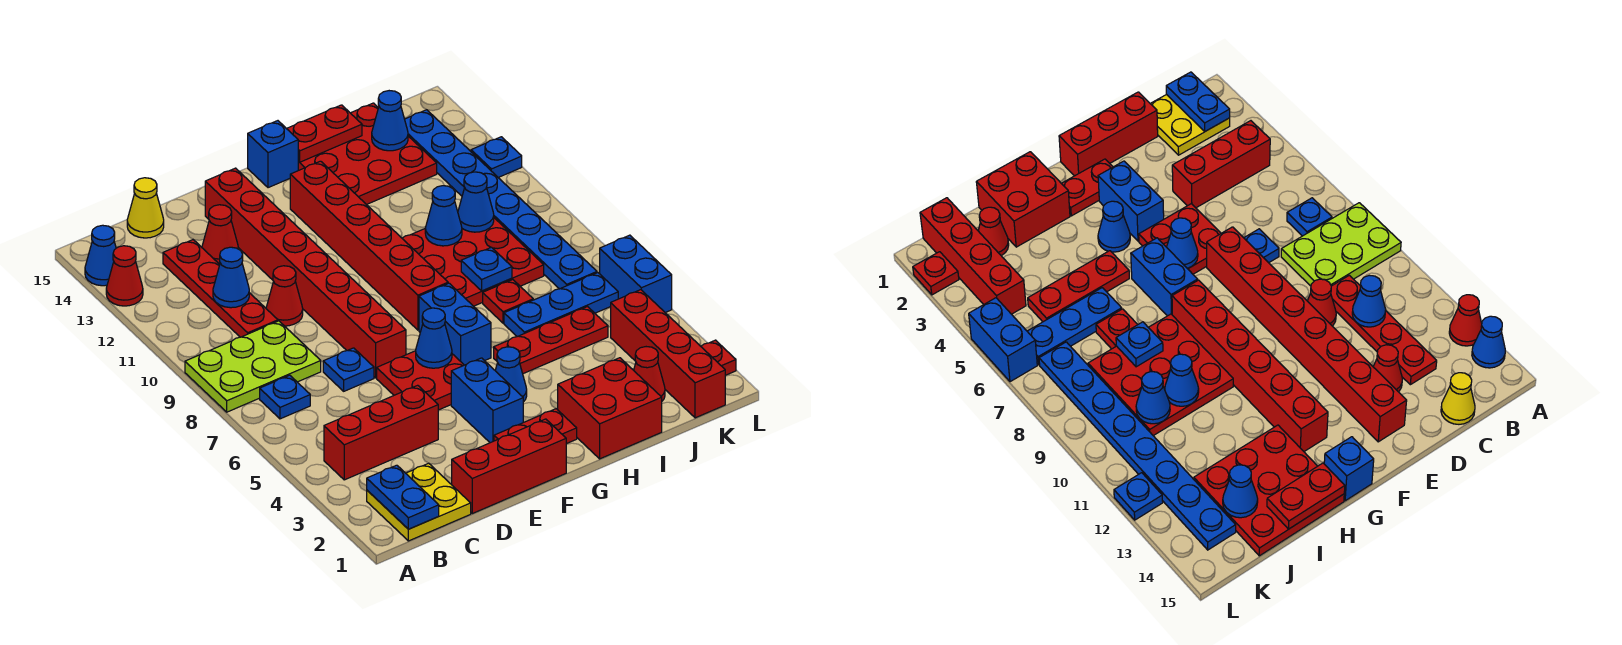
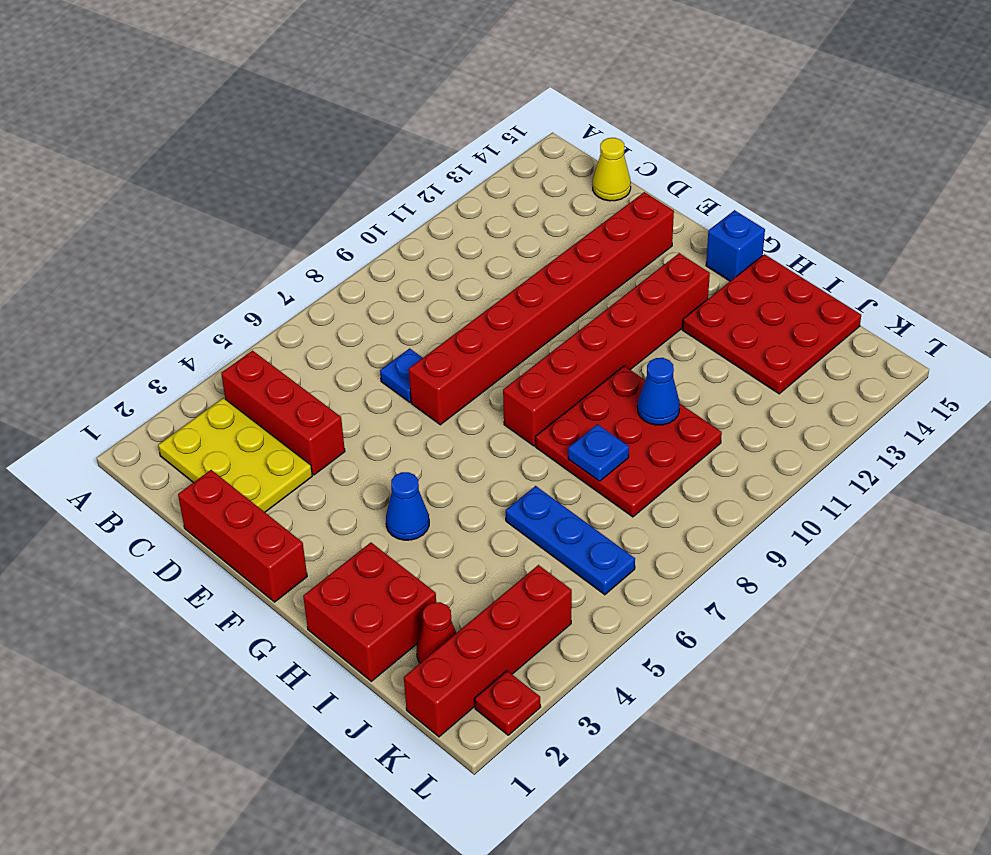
yellow 2x3 plate [158,398,312,512] -> yellow 2x2 plate [367,463,471,541]
none -> lime 2x3 plate [185,321,321,412]
none -> red 1x1 cone [106,246,143,306]
none -> blue 1x1 cone [85,225,116,286]
none -> blue 1x1 plate [260,375,310,419]

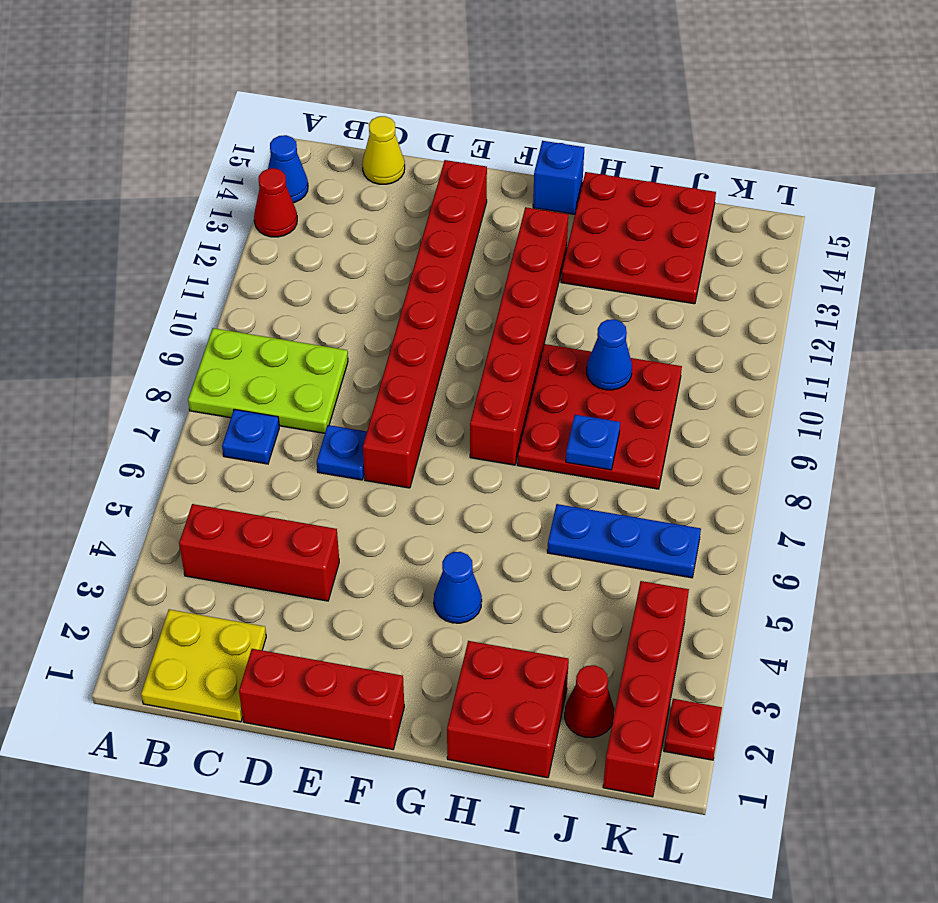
none -> red 1x4 plate [163,240,278,337]
none -> red 1x1 cone [266,266,303,326]
none -> red 1x1 cone [202,205,238,264]
none -> red 2x2 plate [377,351,464,410]

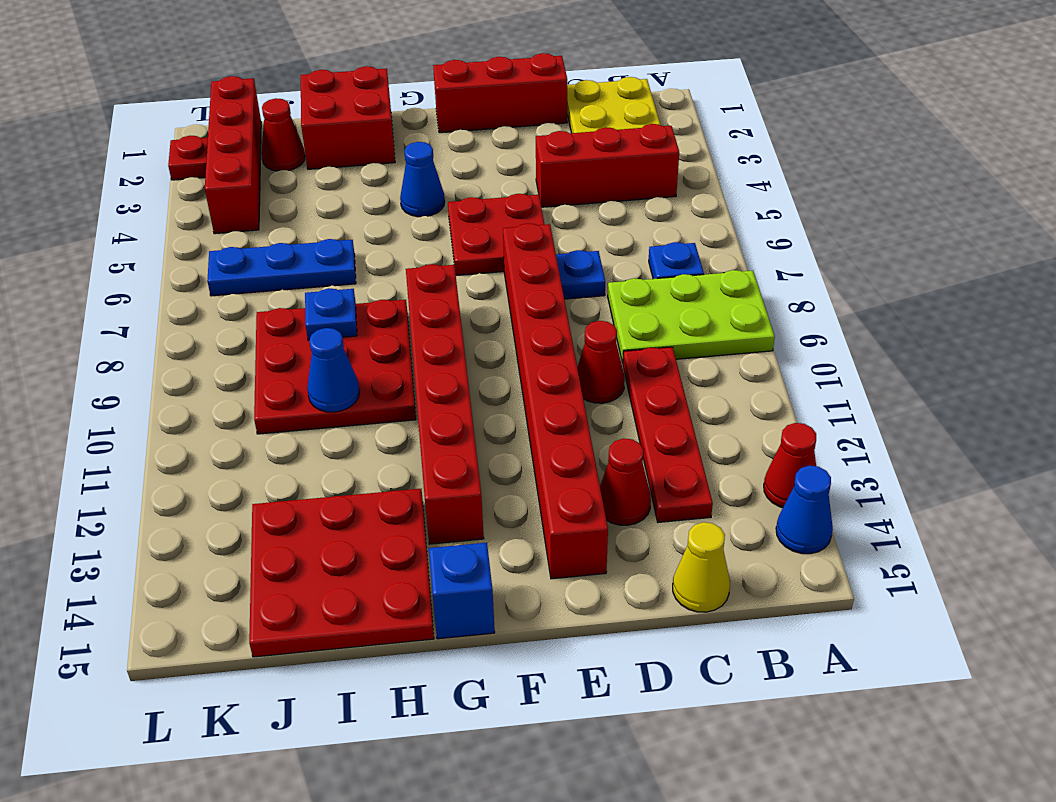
none -> red 1x2 plate [494,409,577,444]
none -> blue 1x2 brick [451,358,523,443]
none -> blue 1x2 brick [419,283,491,365]
none -> red 1x3 plate [494,307,608,374]

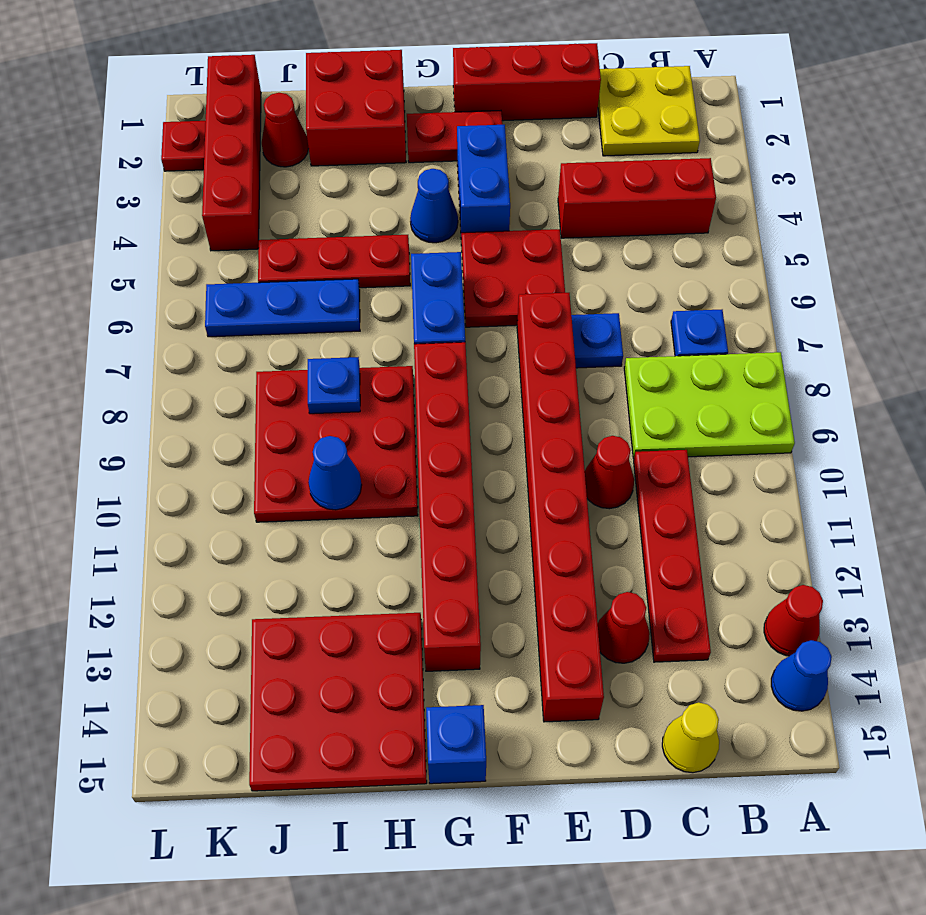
none -> red 1x1 plate [483,280,533,323]
none -> blue 1x8 plate [405,110,597,289]
none -> blue 1x2 brick [600,235,672,313]
none -> blue 1x1 plate [471,137,522,177]

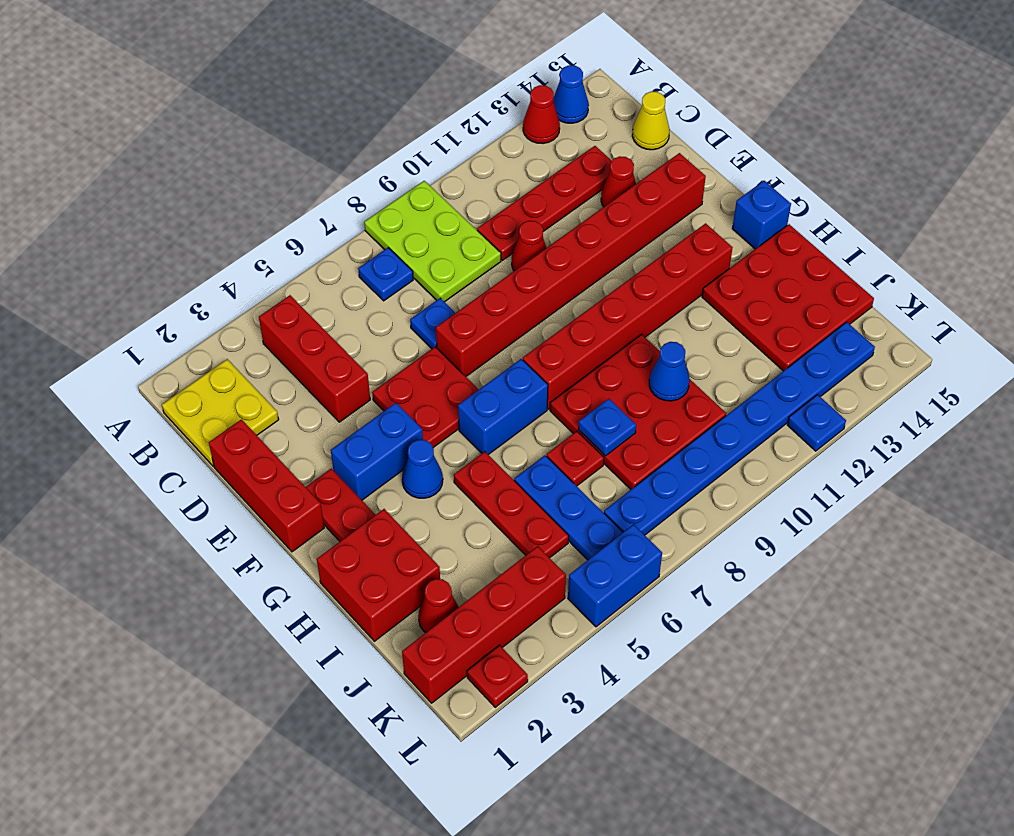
none -> blue 1x2 plate [367,465,439,529]
none -> blue 1x1 cone [213,247,249,308]
none -> blue 1x1 cone [416,308,452,368]
none -> red 1x2 plate [287,105,362,162]

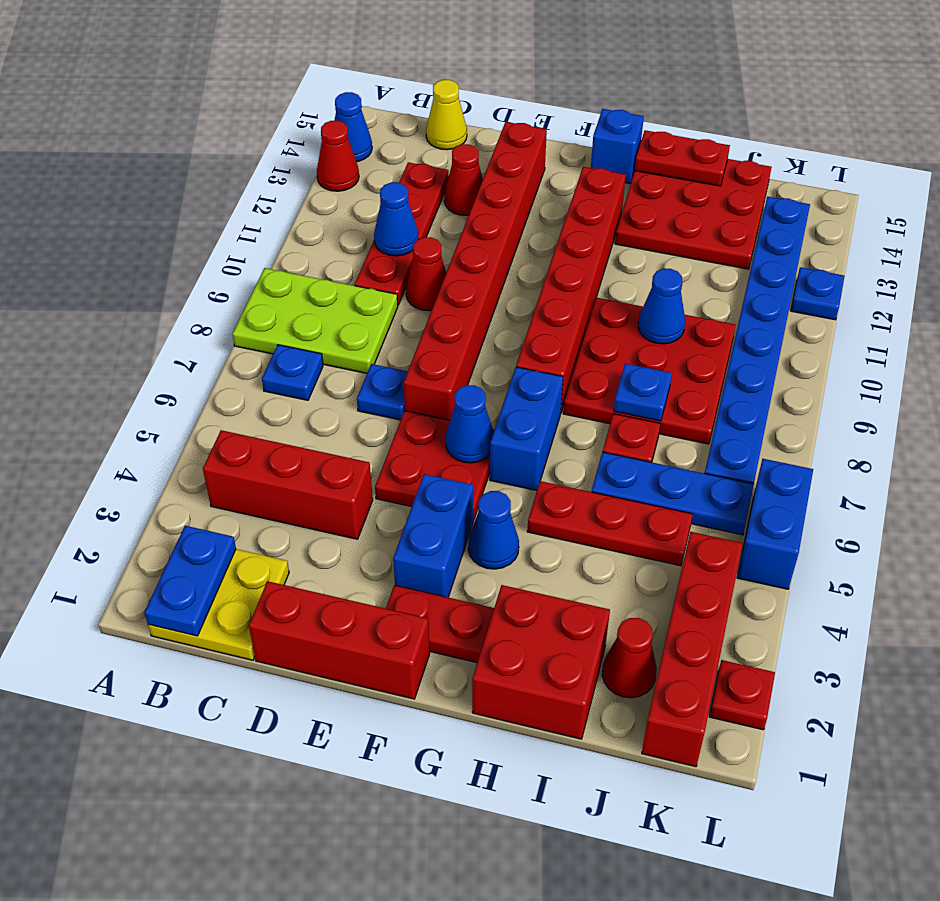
none -> blue 1x1 cone [458,172,494,232]
none -> blue 1x1 cone [372,91,408,151]

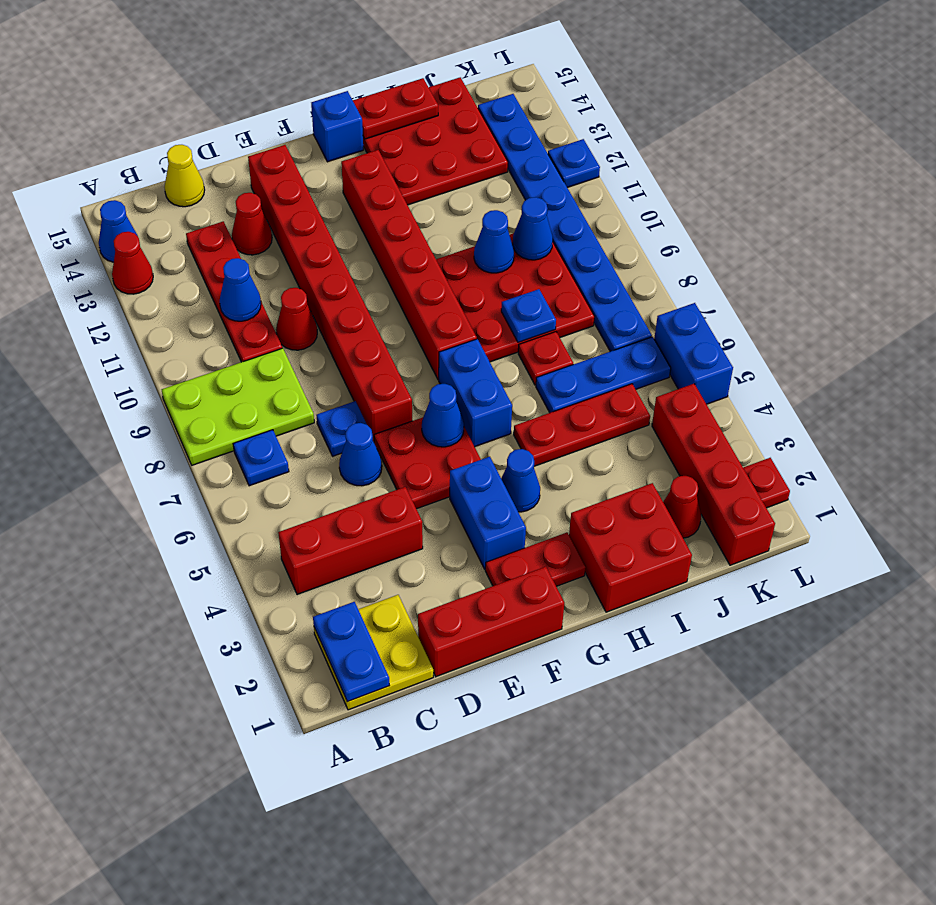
blue 1x1 cone [339,423,382,486] -> blue 1x1 cone moved to [372,91,408,151]

